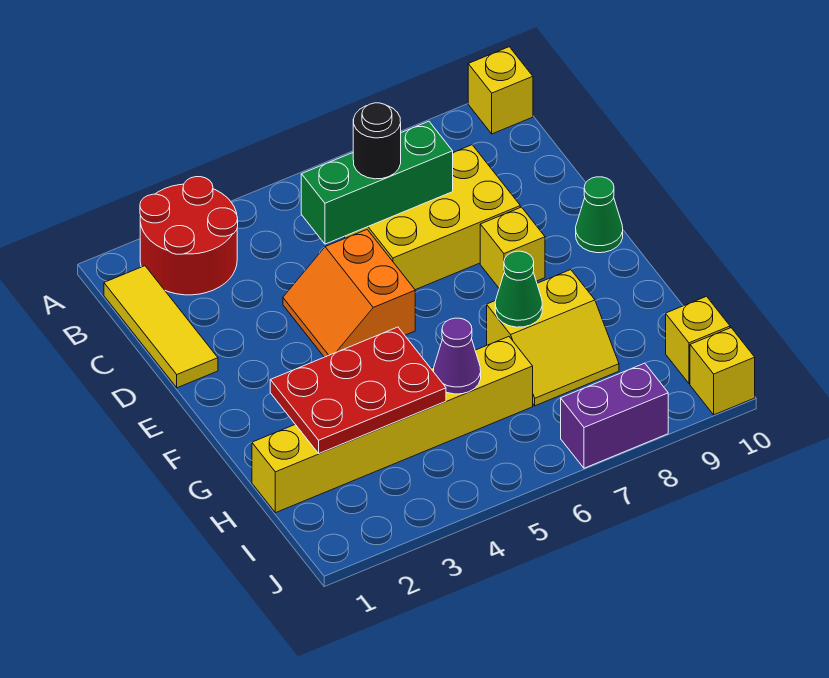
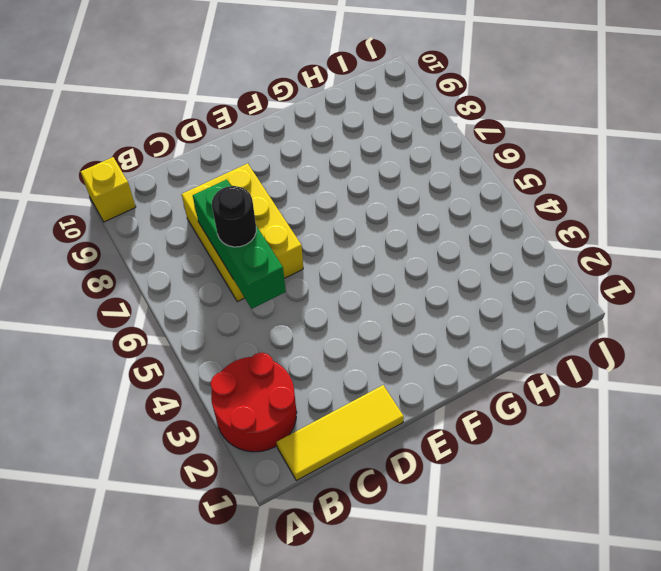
none -> orange 2x2 slope [283,230,415,357]
none -> yellow 1x1 brick [480,207,545,288]
none -> green 1x1 cone [576,177,623,253]

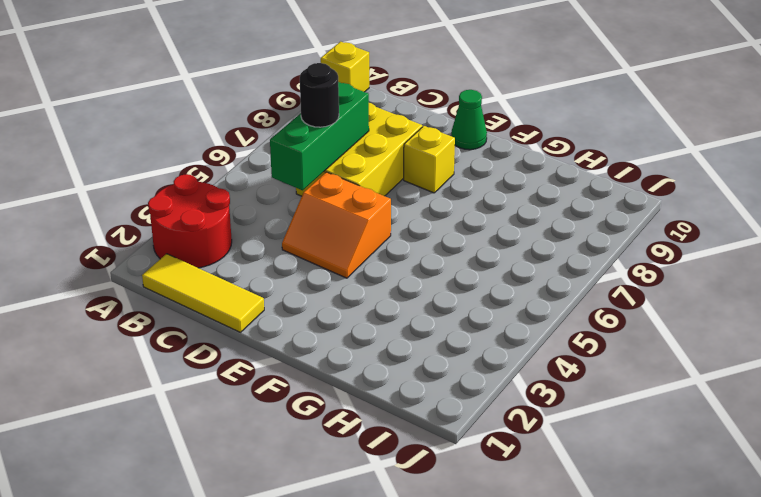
none -> yellow 2x2 slope [487,270,619,406]
none -> yellow 1x6 brick [252,337,533,513]
none -> yellow 1x1 brick [666,296,730,384]

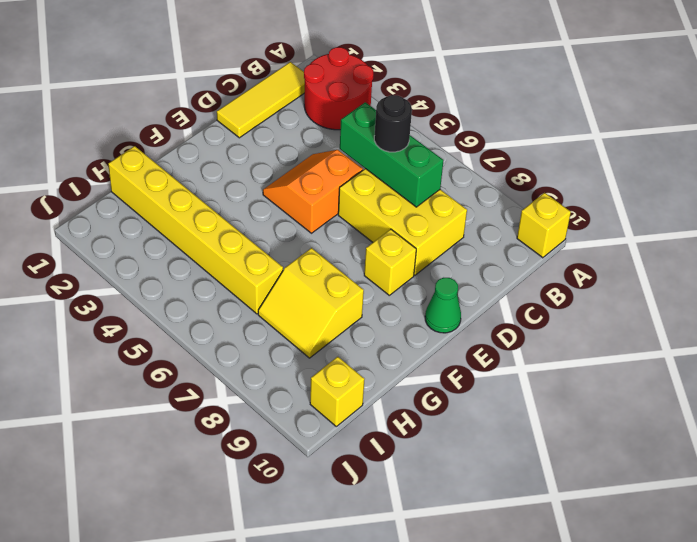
none -> purple 1x2 brick [561,363,668,468]
none -> yellow 1x1 brick [690,328,755,415]
none -> red 2x3 plate [270,327,446,454]

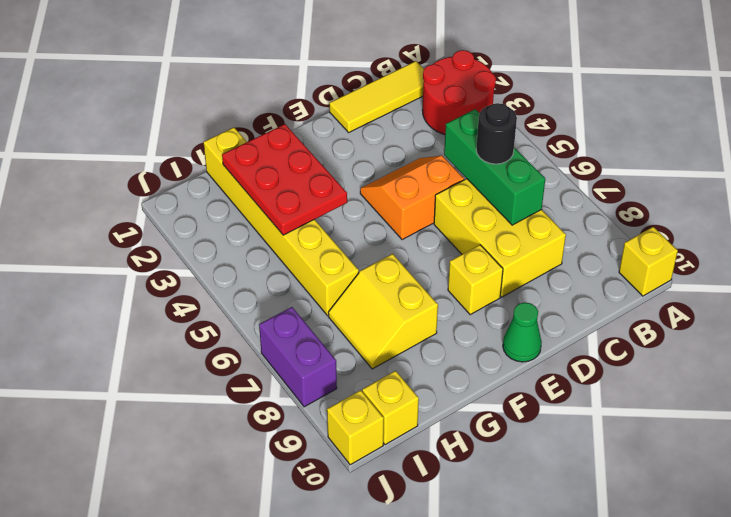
none -> green 1x1 cone [495,251,542,327]
none -> purple 1x1 cone [434,318,481,394]

